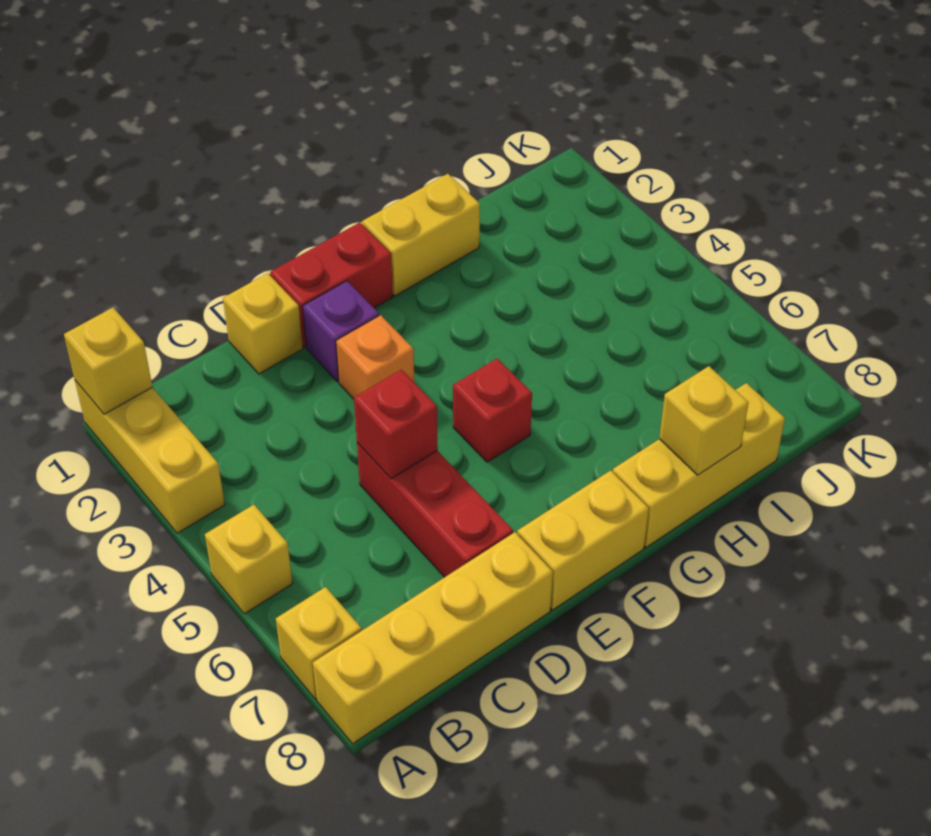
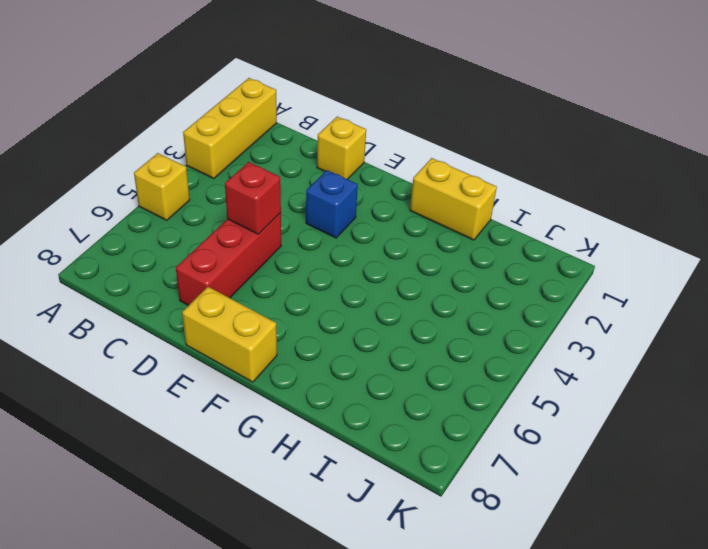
blue 1x1 brick [306,170,358,238] -> orange 1x1 brick [336,315,415,399]
none -> yellow 1x1 brick [276,587,362,699]
none -> yellow 1x4 brick [313,532,553,744]
none -> red 1x2 brick [270,222,393,347]

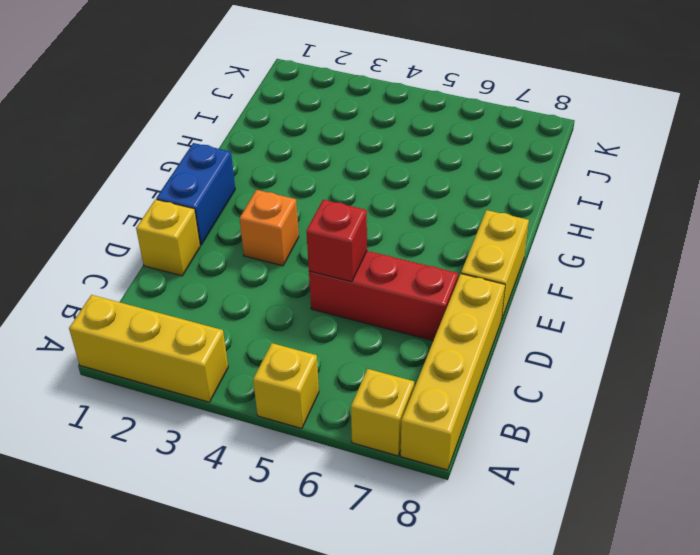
blue 1x2 brick [156,143,235,245] -> red 1x2 brick [270,222,393,347]
none -> purple 1x1 brick [303,281,379,382]
none -> red 1x1 brick [453,358,532,462]
none -> yellow 1x2 brick [362,174,480,296]

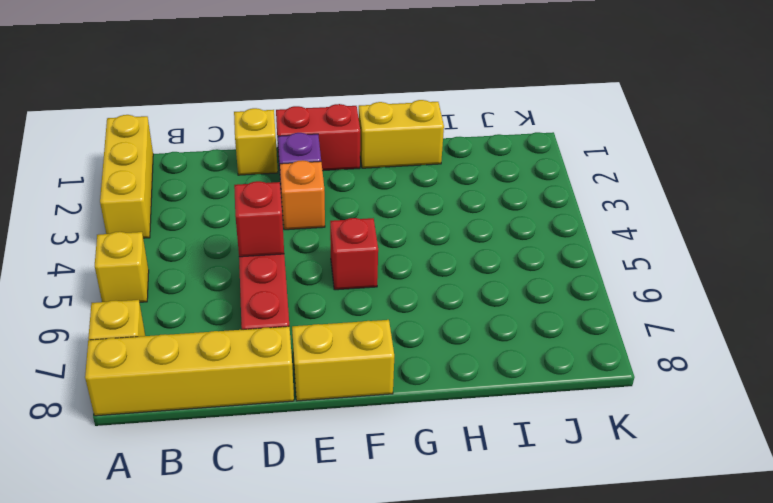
none -> yellow 1x3 brick [613,383,785,547]
none -> yellow 1x1 brick [64,308,152,414]
none -> yellow 1x1 brick [659,366,748,475]

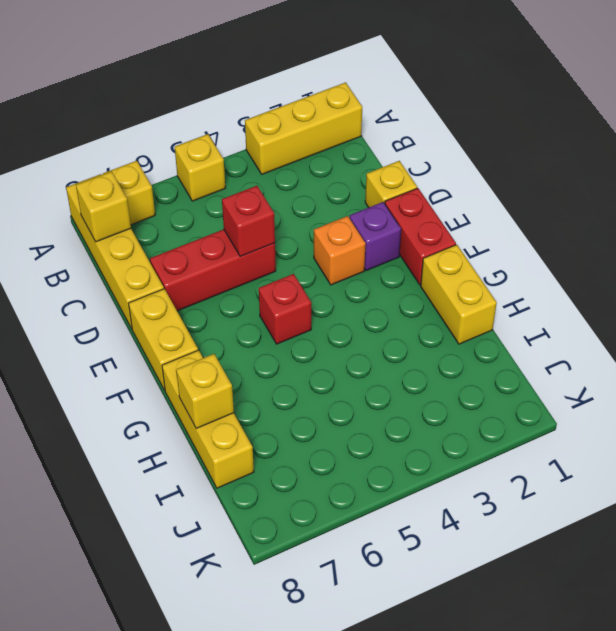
yellow 1x1 brick [76,171,131,242] -> yellow 1x1 brick moved to [64,308,152,414]

